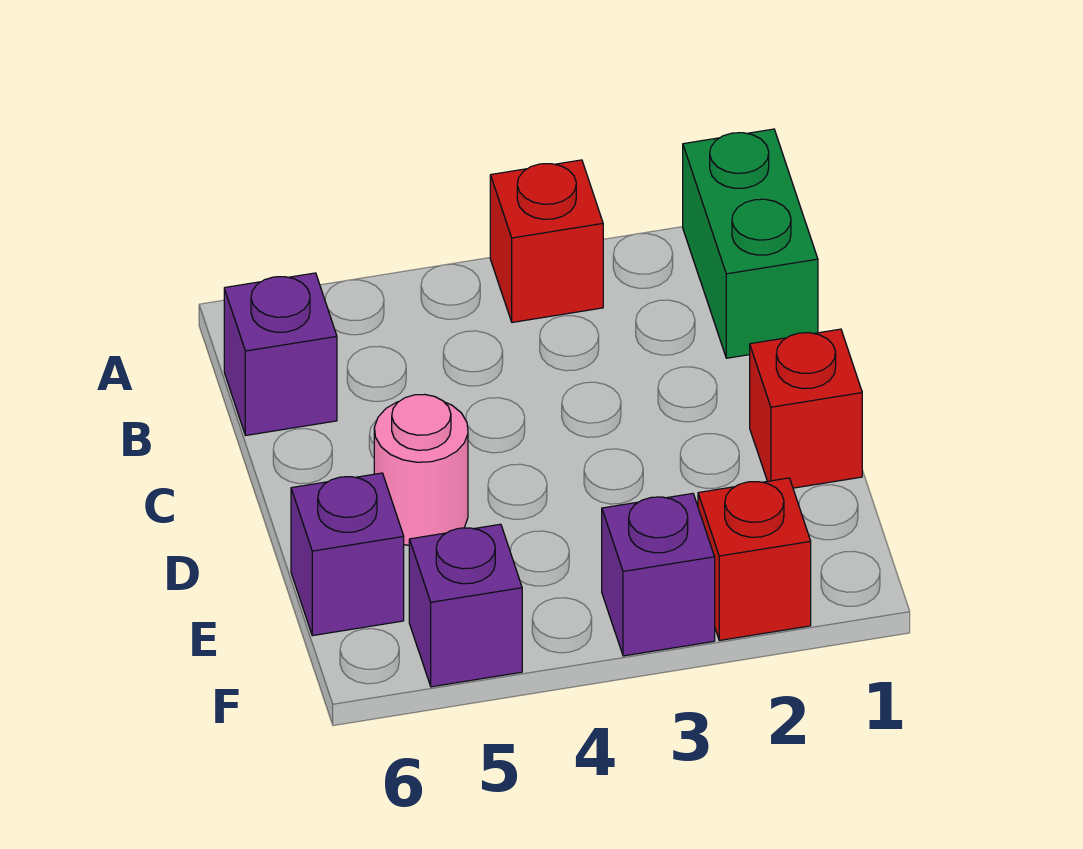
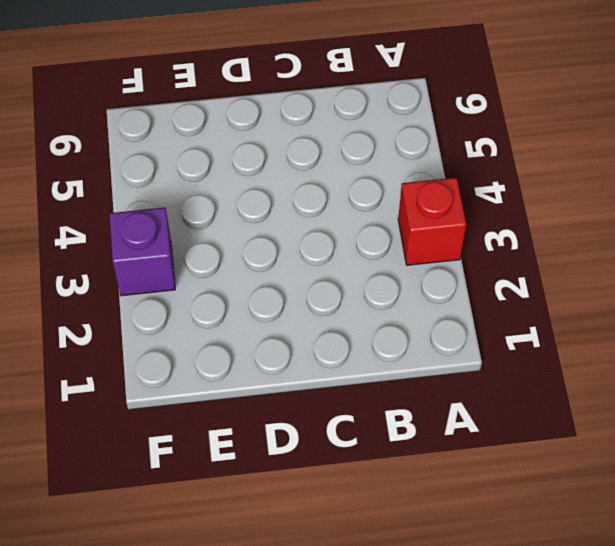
none -> green 1x2 brick [683,129,818,358]
none -> purple 1x1 brick [224,273,337,435]

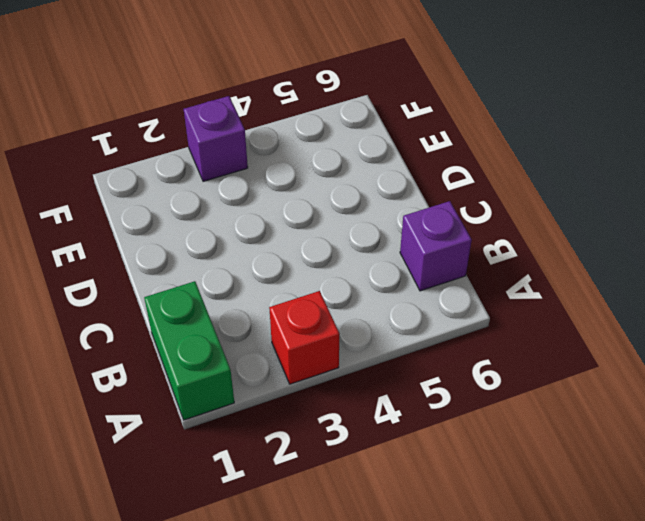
none -> red 1x1 brick [750,329,862,488]
none -> pink 1x1 round brick [374,394,468,545]

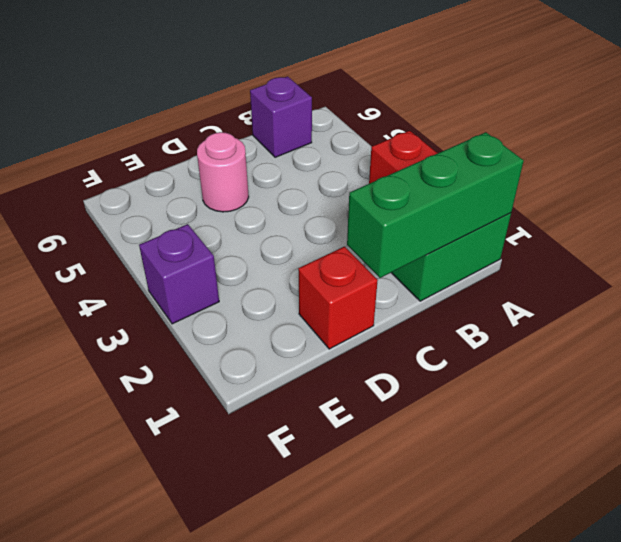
green 1x3 brick [347,132,524,278] -> none
none -> purple 1x1 brick [291,473,404,636]
none -> red 1x1 brick [698,478,811,640]

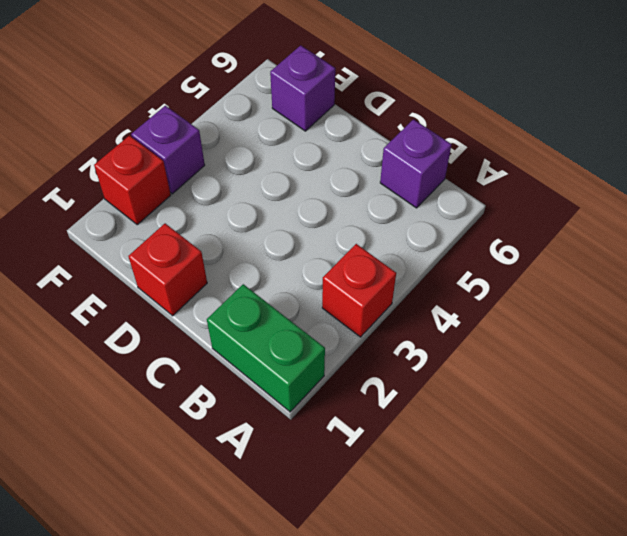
none -> pink 1x1 round brick [374,394,468,545]
none -> purple 1x1 brick [409,524,522,687]

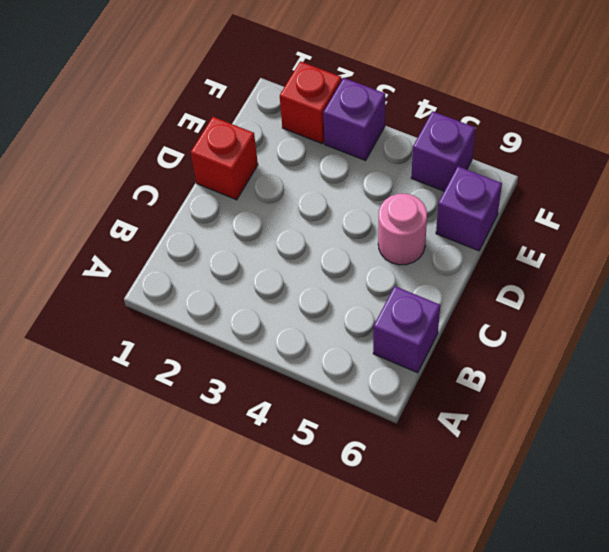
none -> green 1x2 brick [683,129,818,358]
none -> red 1x1 brick [490,160,603,322]

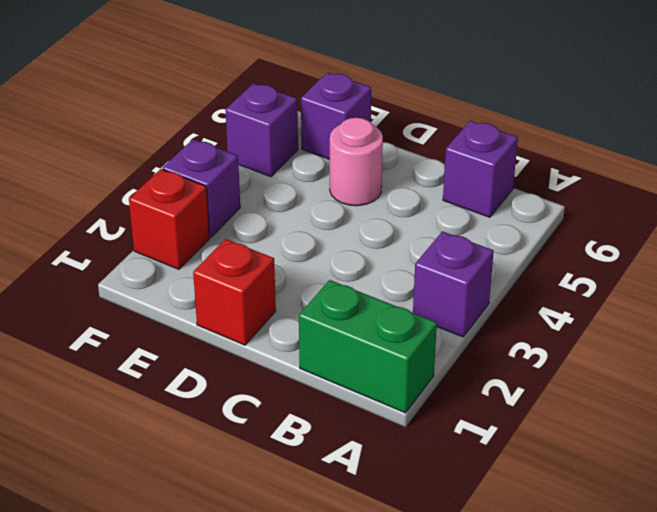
purple 1x1 brick [413,231,494,337] -> red 1x1 brick [490,160,603,322]

